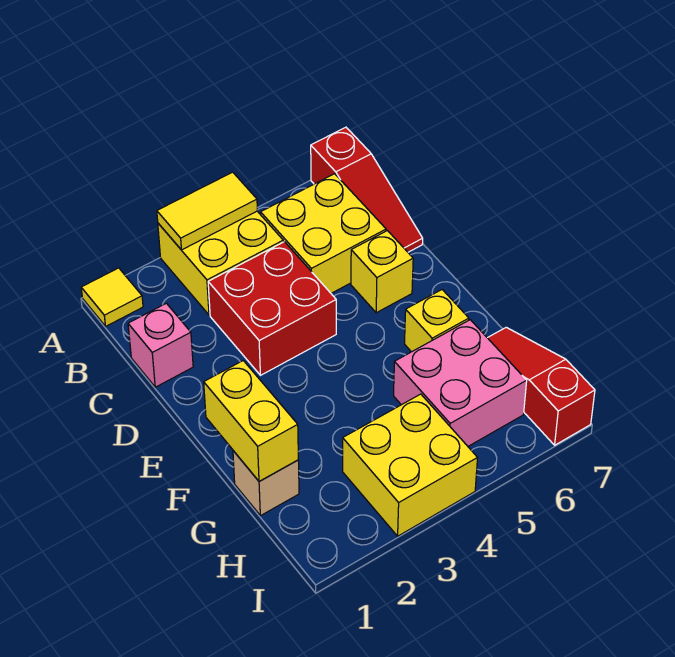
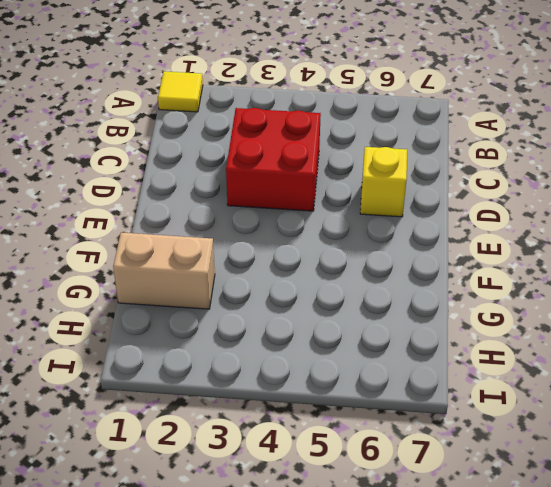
tan 1x2 brick [113,232,215,309] -> tan 1x1 brick [233,451,299,516]
none -> yellow 2x2 brick [158,211,283,315]
none -> red 1x3 slope [311,127,423,252]
none -> yellow 2x2 brick [261,174,386,293]

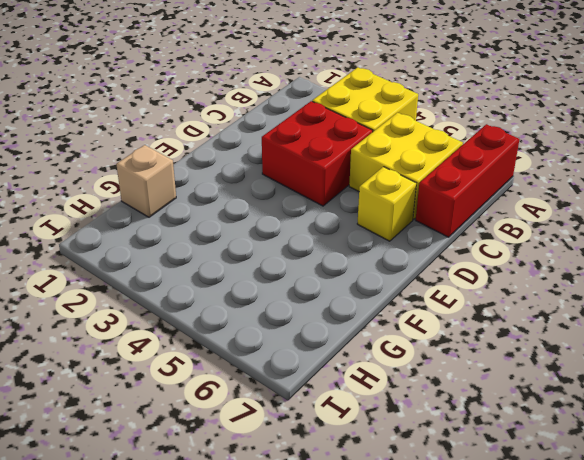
red 1x3 brick [416,124,520,237] -> red 1x3 slope [311,127,423,252]
none -> yellow 1x1 tile [81,268,143,326]
none -> pink 1x1 brick [128,303,193,387]
none -> yellow 1x1 brick [405,290,469,352]

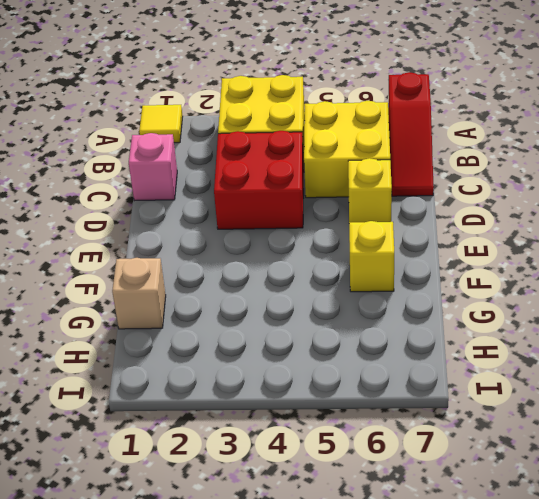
none -> pink 2x2 brick [394,320,527,446]
none -> red 1x3 slope [488,327,595,445]
none -> yellow 2x2 brick [343,394,477,536]

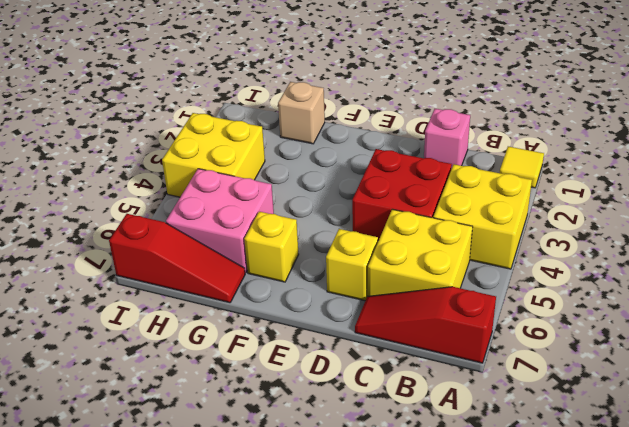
none -> yellow 1x2 tile [157,172,257,250]
none -> yellow 1x2 brick [204,361,298,482]

